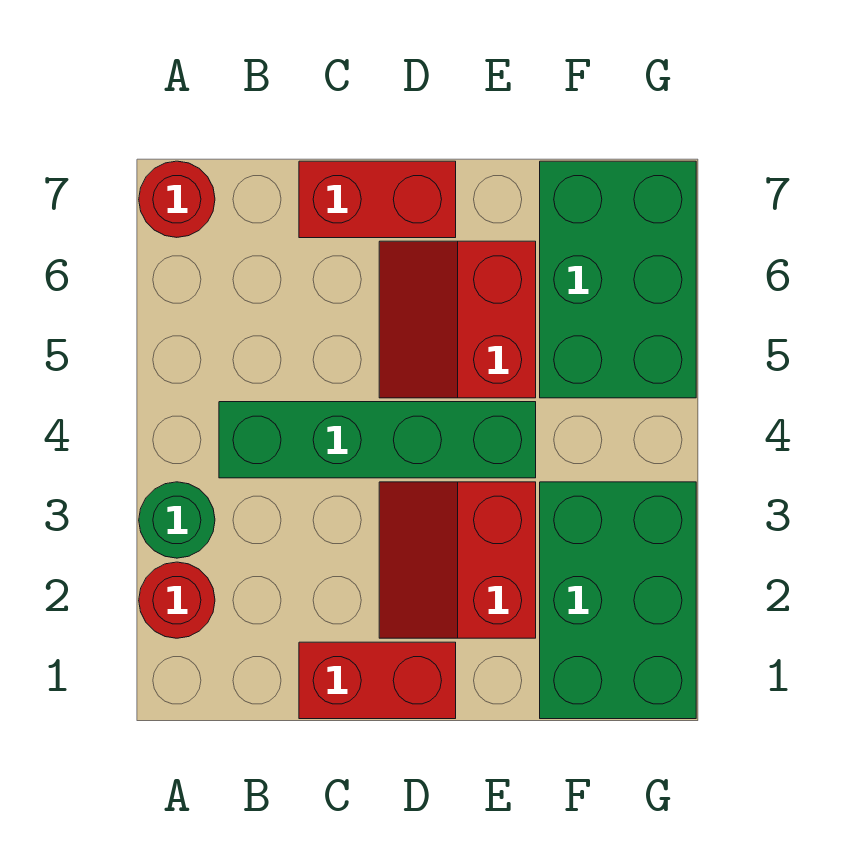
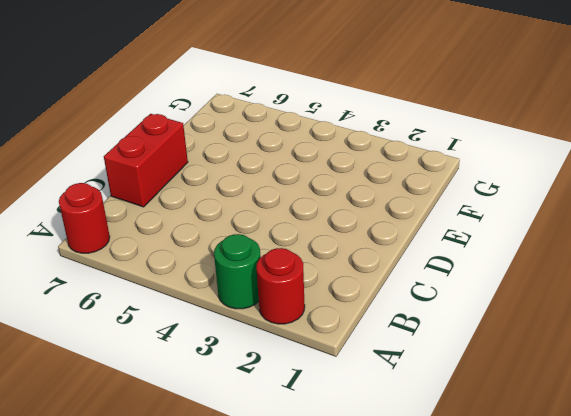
none -> green 1x4 brick [219,402,536,478]
none -> red 1x2 brick [299,642,456,719]

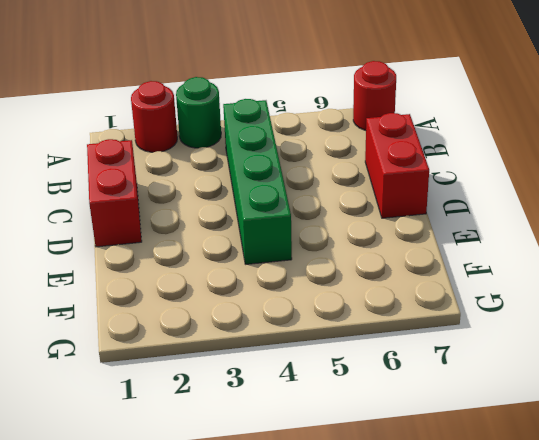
none -> red 2x2 slope [379,482,536,638]
none -> red 2x2 slope [379,241,536,398]

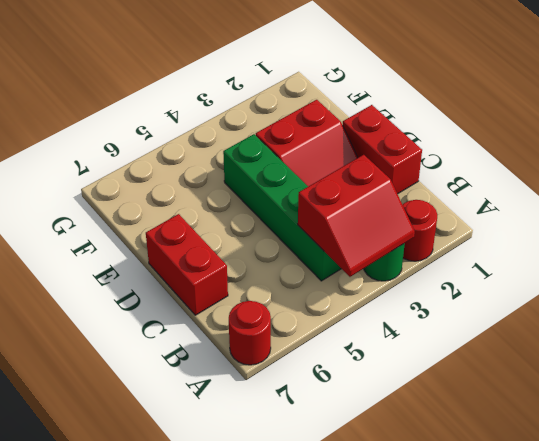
red 2x2 slope [298,155,415,277] -> red 2x2 slope moved to [379,241,536,398]
none -> green 2x3 brick [540,482,696,719]
none -> green 2x3 brick [540,161,696,398]

